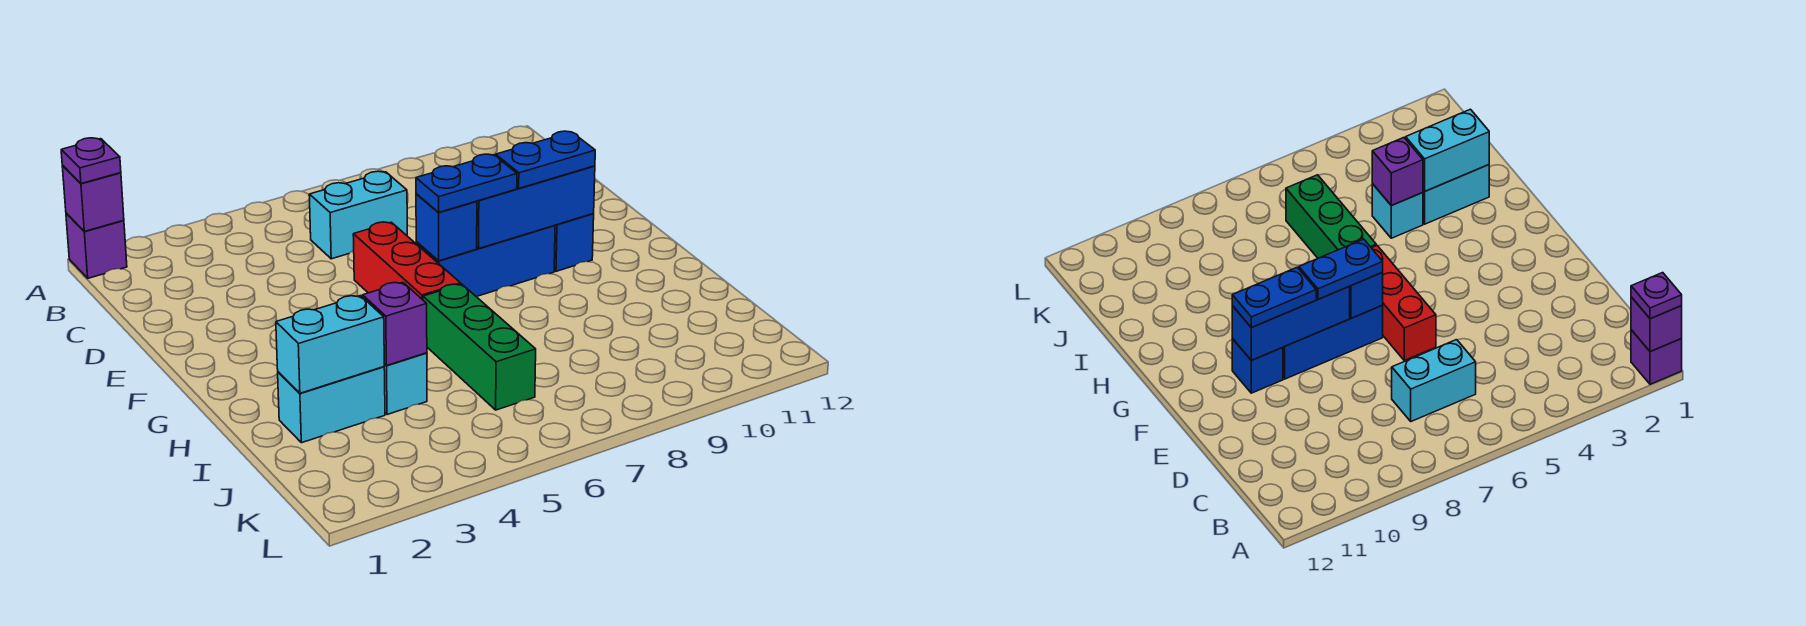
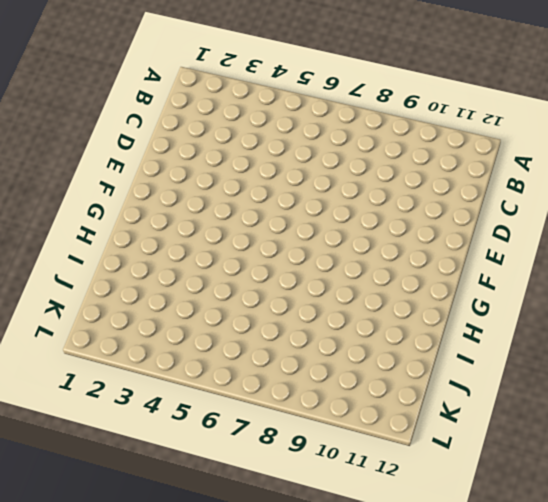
none -> purple 1x1 brick [66,213,127,278]
none -> cyan 1x2 brick [309,171,407,259]
none -> red 1x3 brick [353,222,461,300]

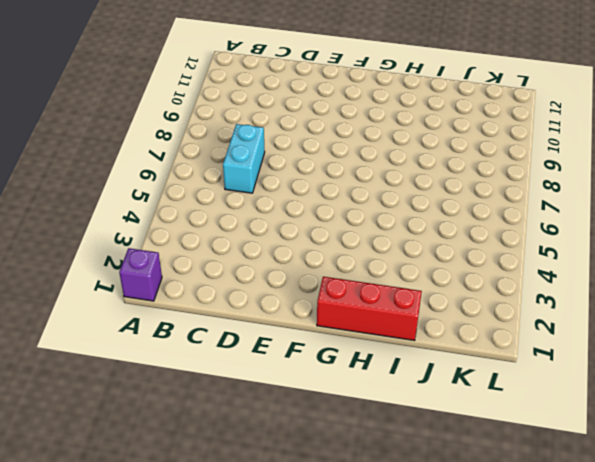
red 1x3 brick [317,277,422,341] -> red 1x3 brick moved to [353,222,461,300]
none -> blue 1x3 brick [416,225,555,297]
none -> blue 1x1 brick [554,214,594,271]
none -> green 1x3 brick [423,284,536,410]

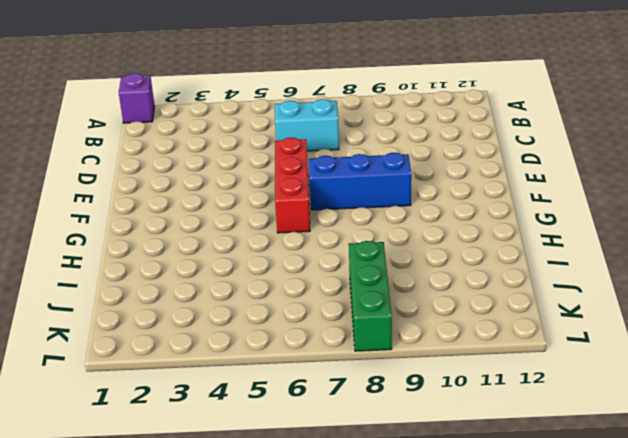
green 1x3 brick [349,241,392,351] -> green 1x3 brick moved to [423,284,536,410]
none -> blue 1x1 brick [554,214,594,271]
none -> cyan 1x2 brick [278,367,385,443]
none -> cyan 1x1 brick [384,353,427,415]

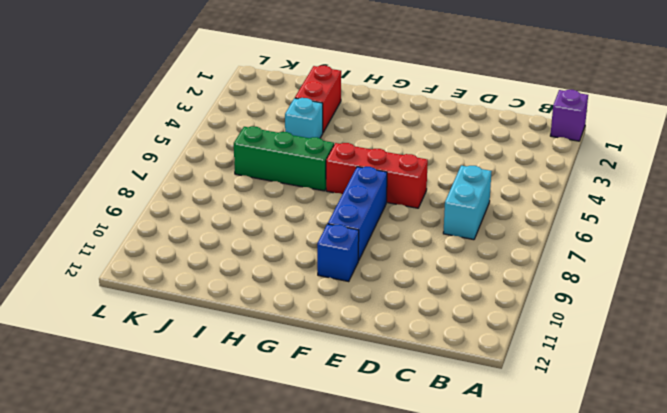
red 1x2 brick [295,66,341,132] -> cyan 1x2 brick [278,367,385,443]
none -> purple 1x1 brick [62,166,124,231]
none -> blue 1x1 brick [416,194,477,261]
none -> blue 1x3 brick [477,166,595,248]

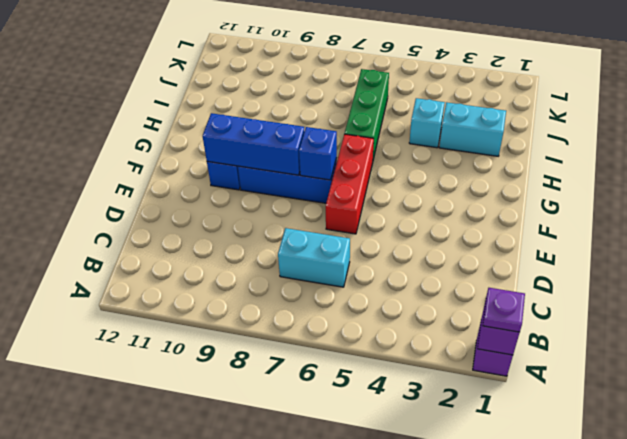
none -> cyan 1x2 brick [276,296,384,393]
none -> purple 1x1 brick [363,283,427,366]
none -> blue 1x2 plate [416,154,517,213]

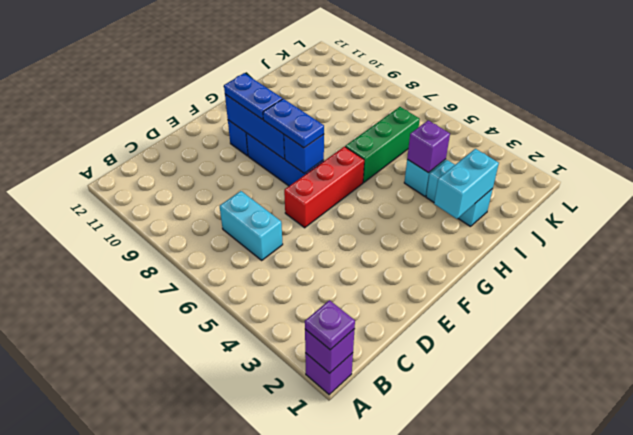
cyan 1x2 brick [434,149,499,219] -> cyan 1x2 brick turned to [276,296,384,393]

